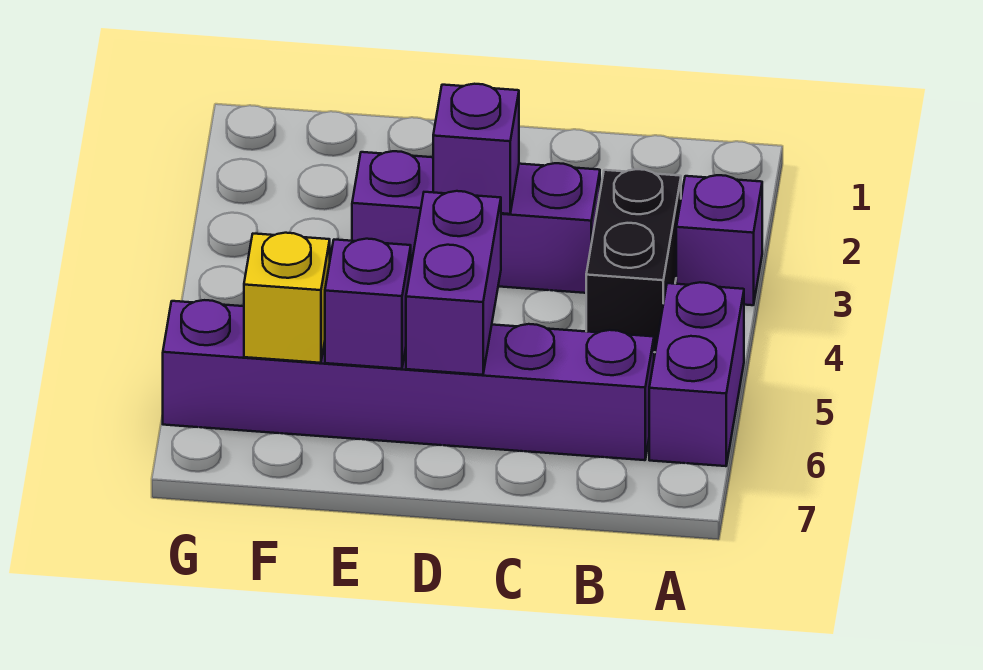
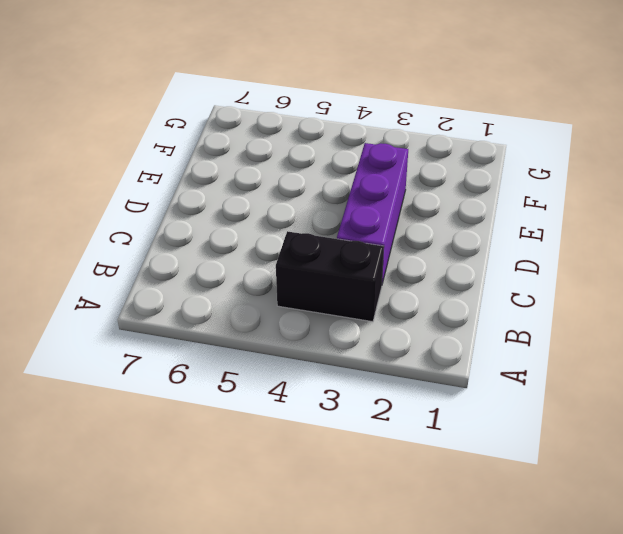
none -> purple 1x1 brick [676,175,762,305]
none -> purple 1x2 brick [649,282,744,466]

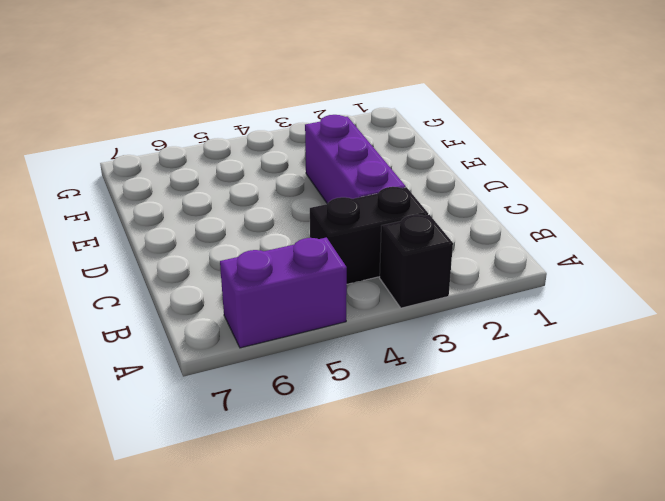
black 1x1 brick [380,215,453,308] -> purple 1x1 brick [676,175,762,305]
none -> purple 1x6 brick [163,300,654,460]
none -> purple 1x1 brick [433,84,519,214]

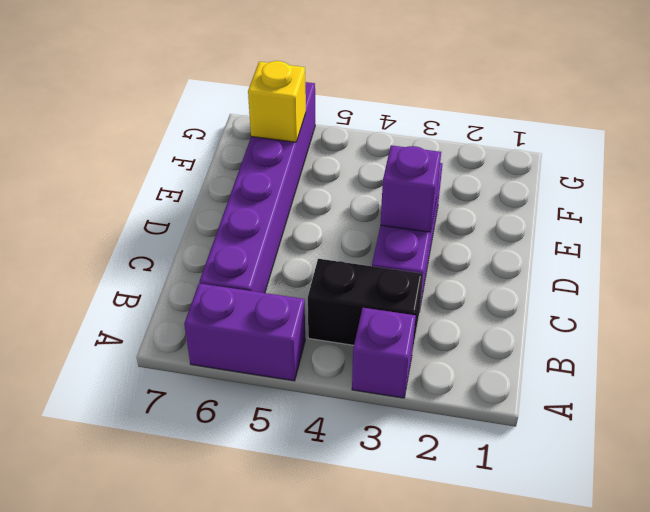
none -> purple 1x2 brick [406,191,501,375]
none -> purple 1x1 brick [325,239,411,369]

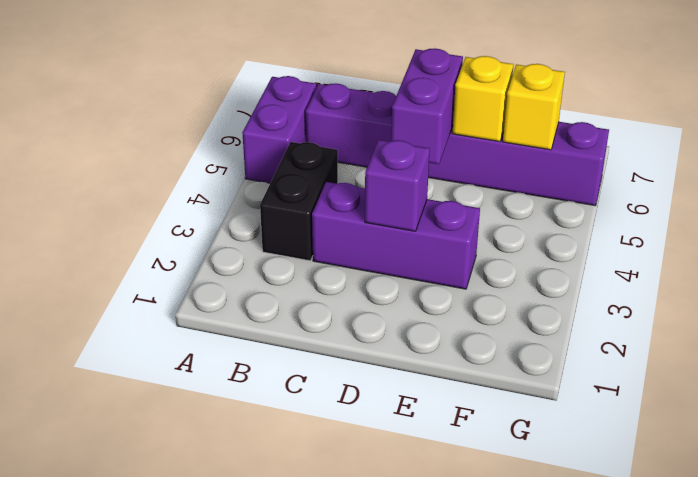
yellow 1x1 brick [452,56,514,142] -> purple 1x1 brick [325,239,411,369]
none -> purple 1x1 brick [676,175,762,305]

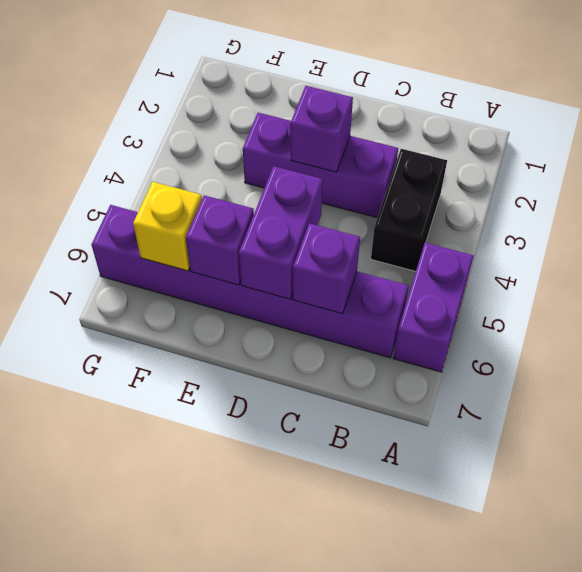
purple 1x1 brick [293,223,360,314] -> purple 1x1 brick moved to [676,175,762,305]

